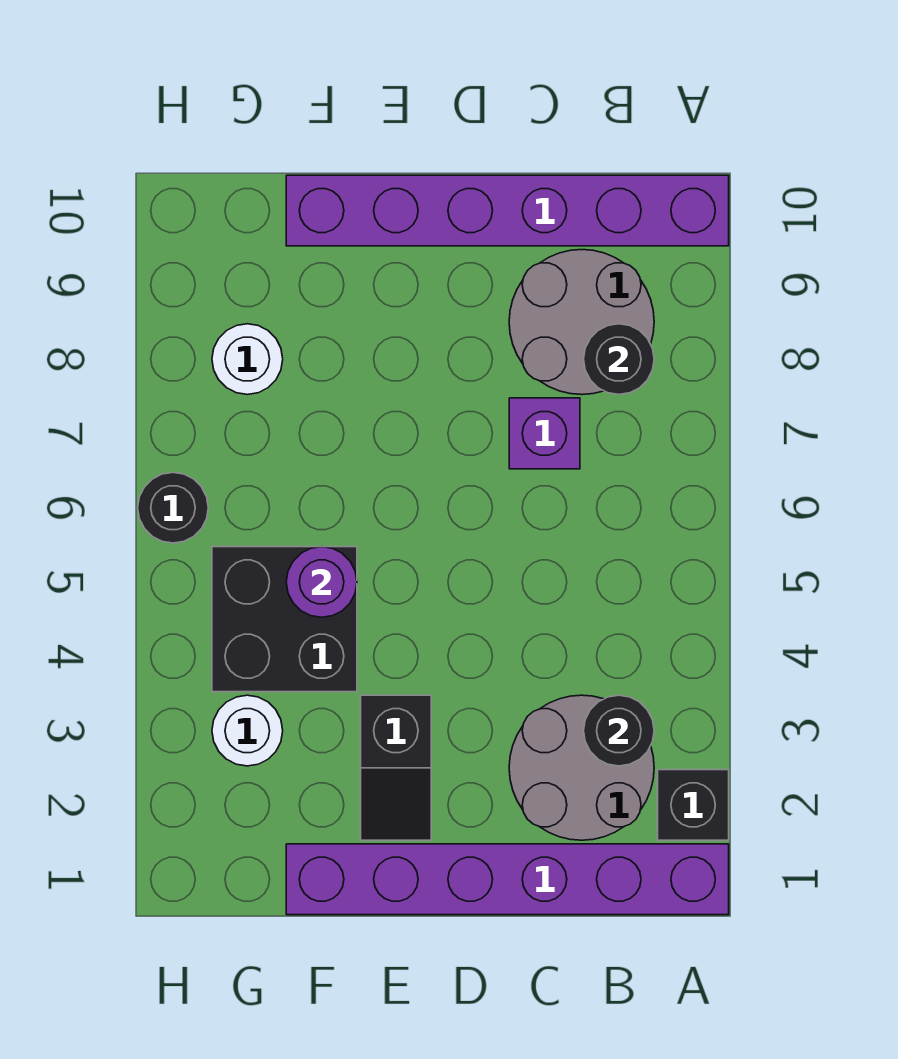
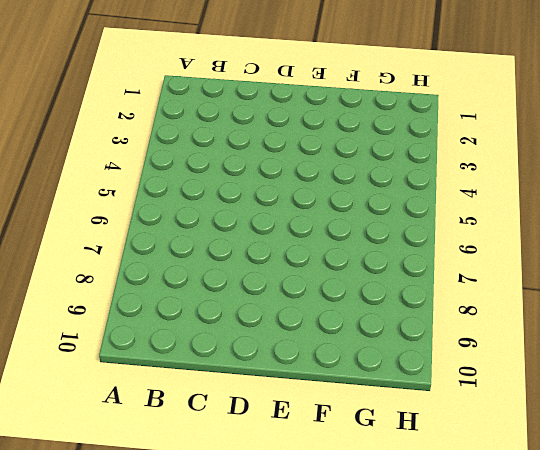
none -> purple 1x6 brick [286,844,729,915]
none -> black 1x1 brick [658,770,729,840]
none -> purple 1x6 brick [286,175,729,246]

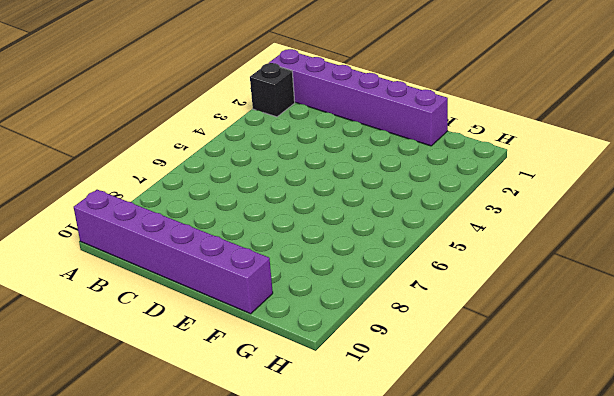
none -> grey 2x2 round brick [509,695,654,840]
none -> grey 2x2 round brick [509,250,654,395]
none -> purple 1x1 brick [509,398,580,469]

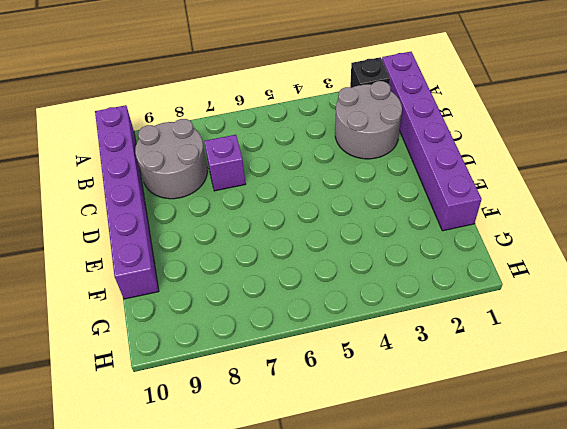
none -> black 1x2 slope [361,695,431,840]
none -> black 2x2 brick [212,547,357,692]
none -> white 1x1 round brick [212,695,283,766]

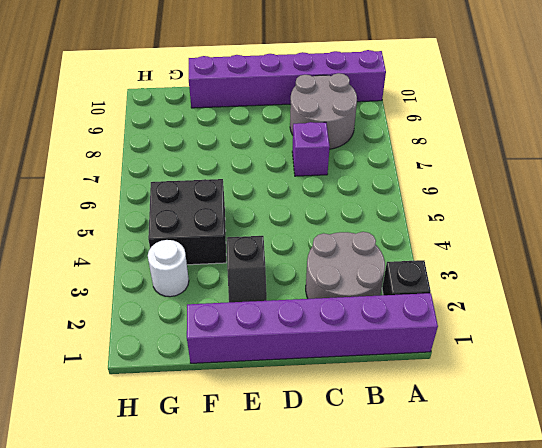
none -> white 1x1 round brick [212,324,283,395]
none -> black 1x1 round brick [138,472,208,543]
none -> black 1x1 round brick [584,695,654,766]

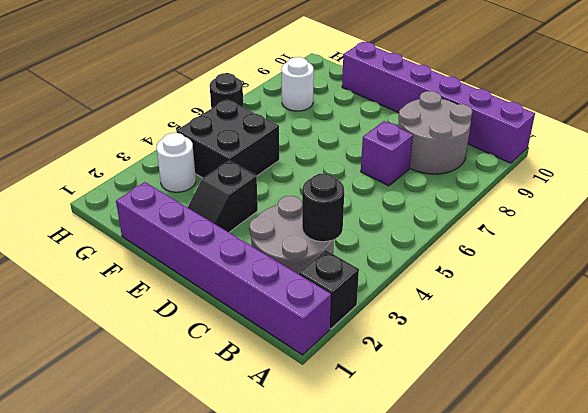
none -> black 1x1 round brick [584,324,654,394]
none -> purple 1x1 round brick [286,547,357,617]

